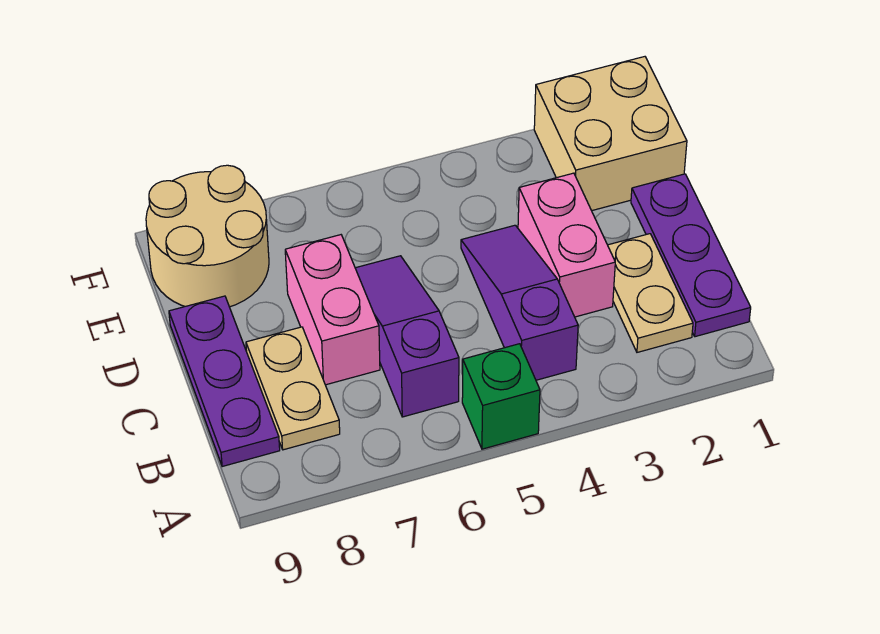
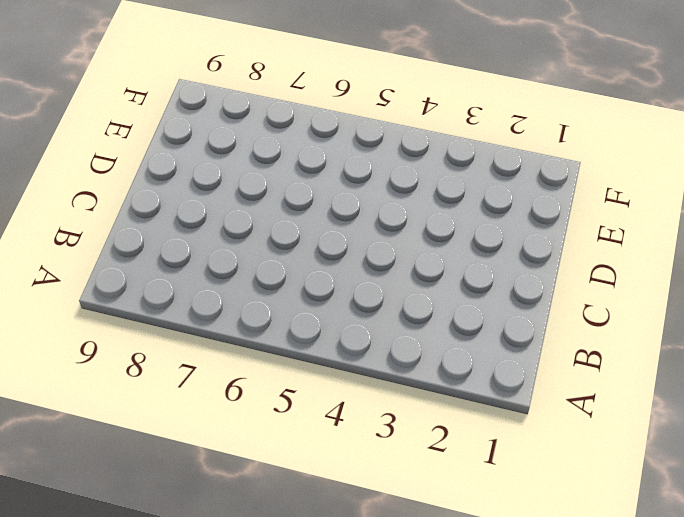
none -> green 1x1 brick [462,344,540,449]
none -> purple 1x3 plate [631,174,751,337]

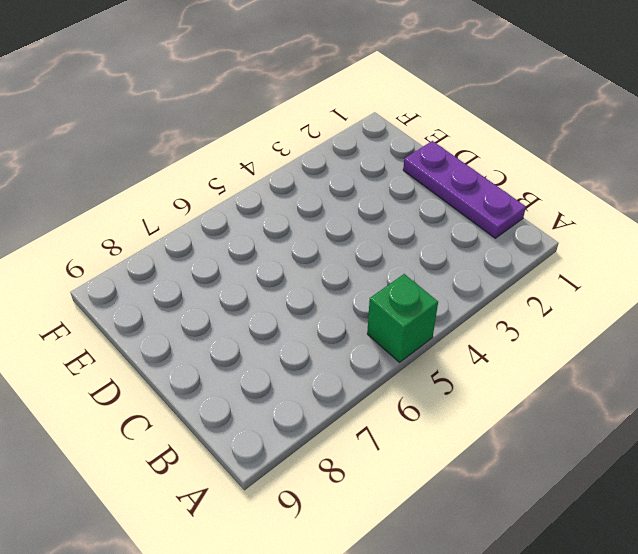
none -> tan 1x2 plate [608,234,693,352]
none -> purple 1x3 slope [461,225,578,380]

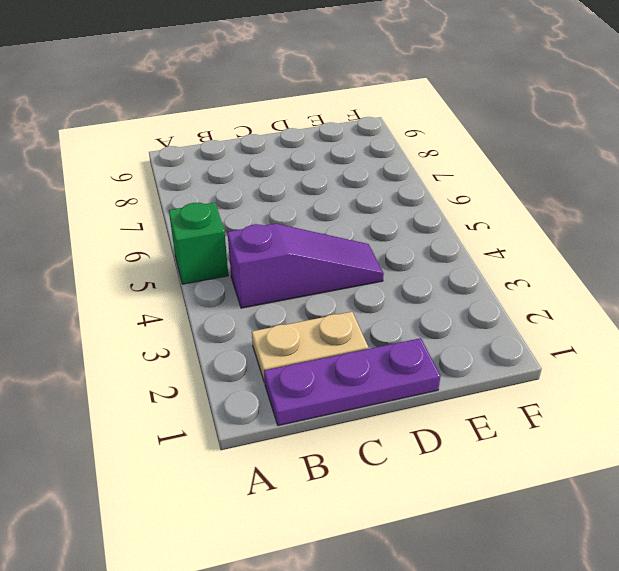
none -> purple 1x3 slope [355,256,459,417]
none -> tan 1x2 plate [246,327,340,450]

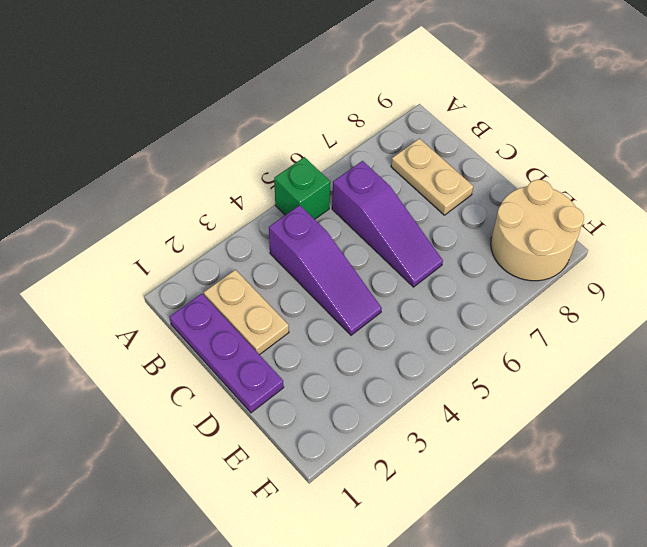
none -> purple 1x3 plate [169,296,280,467]
none -> pink 1x2 brick [518,173,615,317]

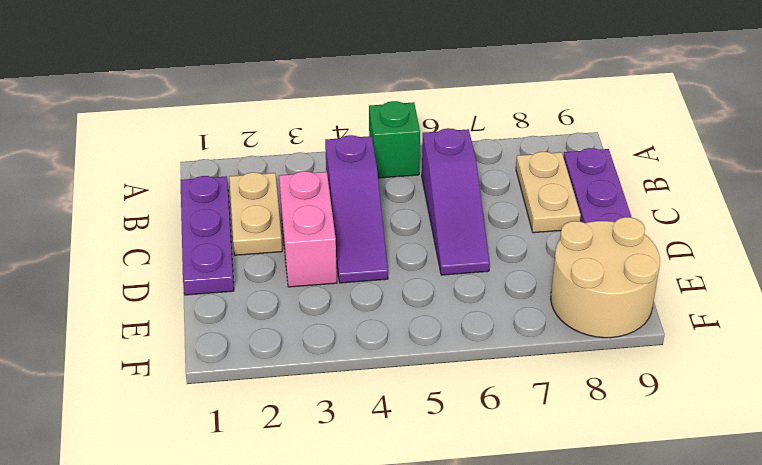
none -> pink 1x2 brick [285,235,380,385]
none -> tan 2x2 brick [534,57,687,211]

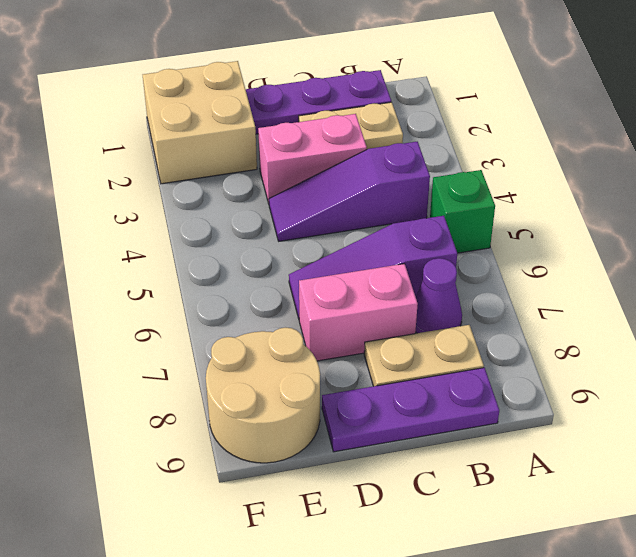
purple 1x1 cone [416,258,462,333] -> none

